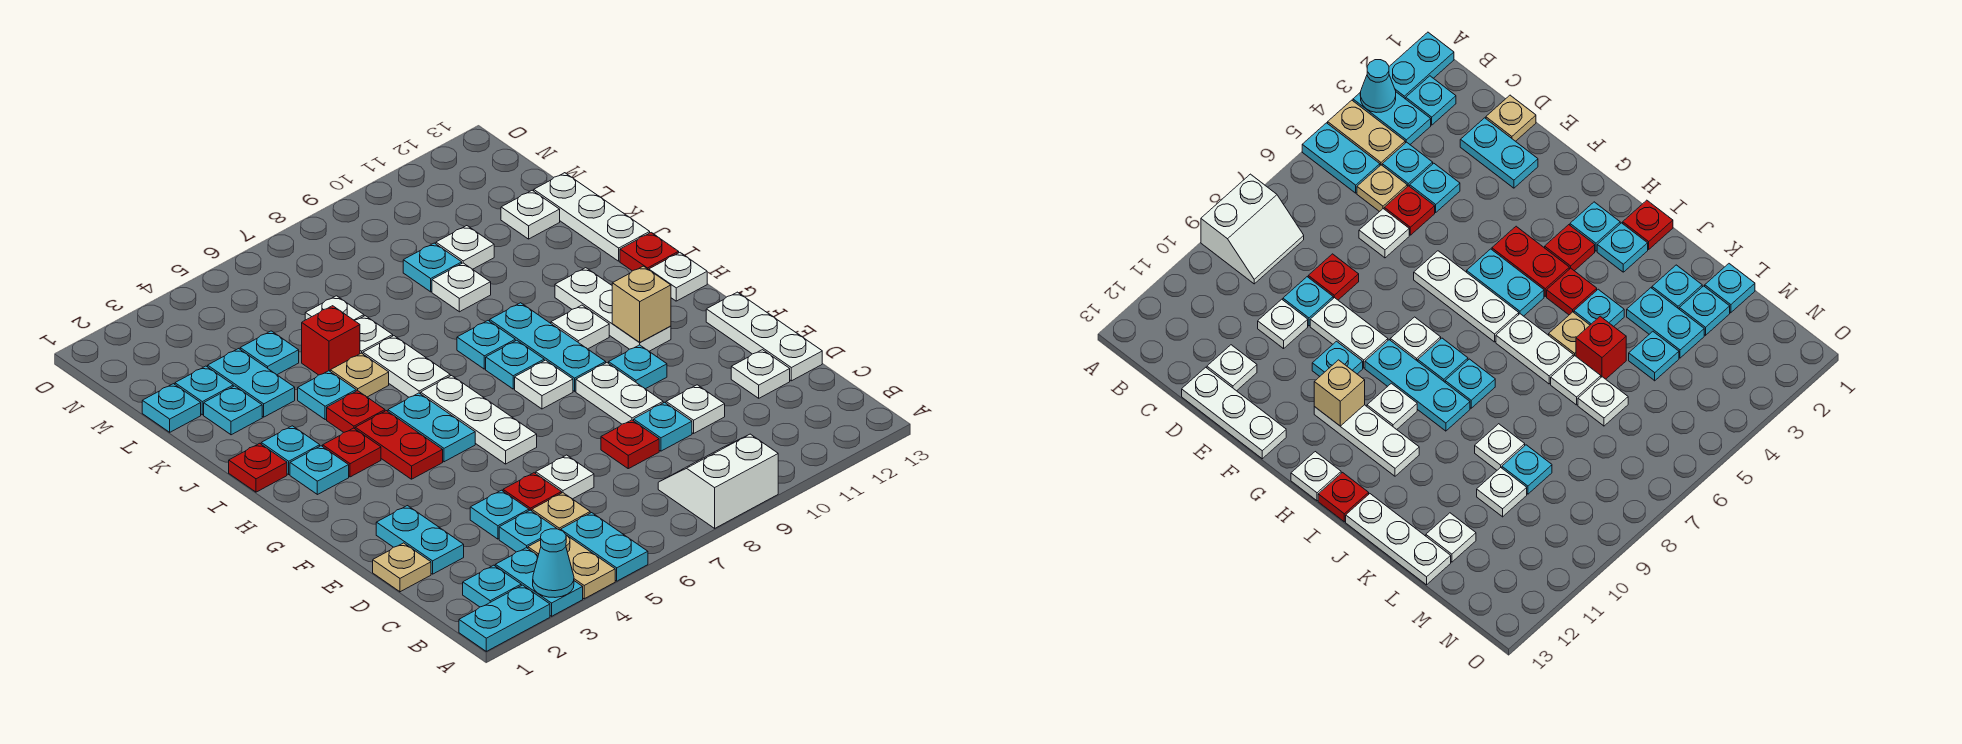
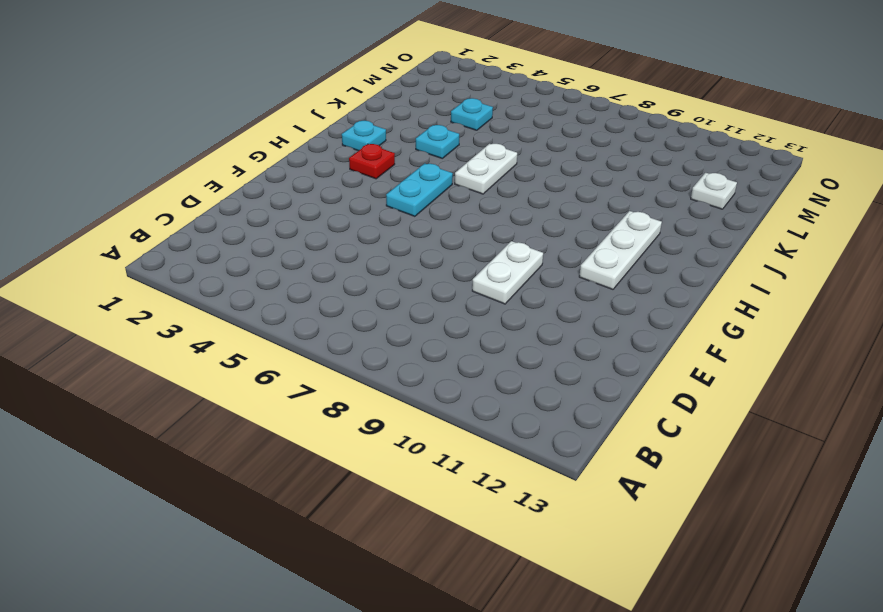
none -> cyan 1x2 plate [459,585,550,651]
none -> cyan 1x2 plate [495,548,583,616]
none -> tan 1x2 plate [528,535,615,599]
none -> cyan 1x2 plate [561,513,648,581]

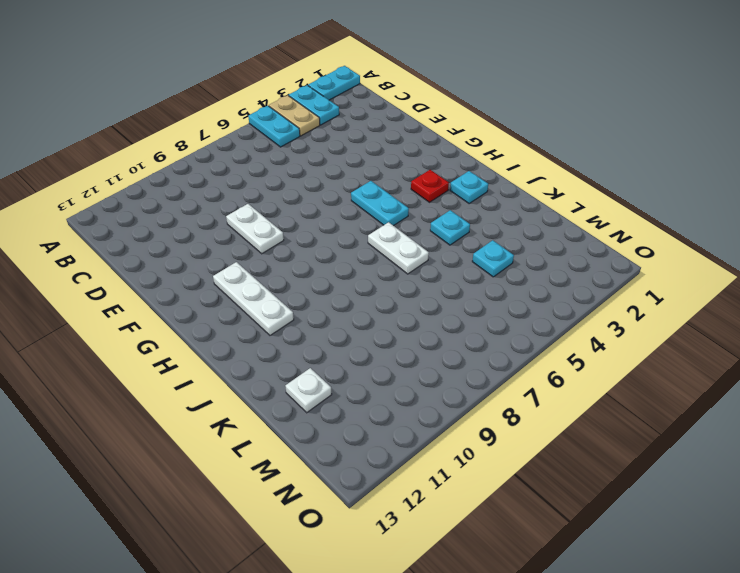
none -> white 2x2 slope [658,434,778,528]
none -> cyan 1x1 plate [463,565,521,607]
none -> cyan 1x1 plate [499,510,557,552]
none -> tan 1x1 plate [532,493,590,530]

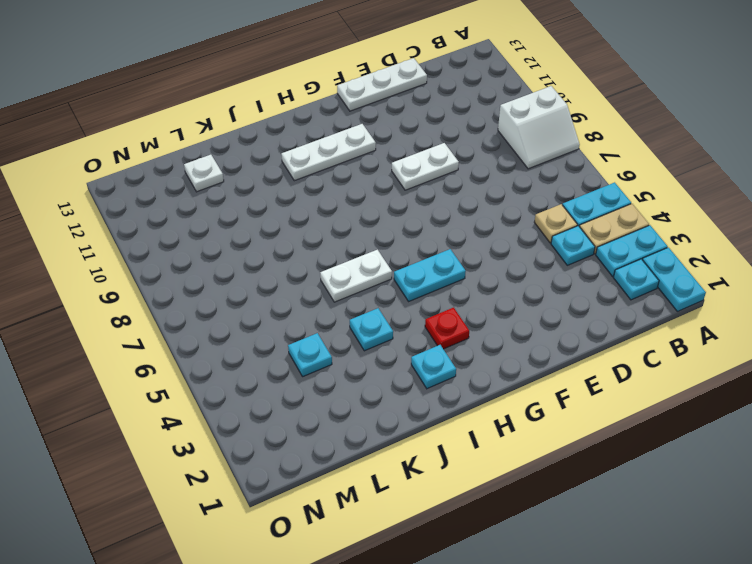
white 2x2 slope [498,86,580,169] -> white 2x2 slope turned to [658,434,778,528]
none -> tan 1x1 plate [373,543,431,592]
none -> cyan 1x2 plate [376,506,464,574]
none -> cyan 1x1 plate [470,490,529,539]
none -> red 1x1 plate [503,473,562,511]

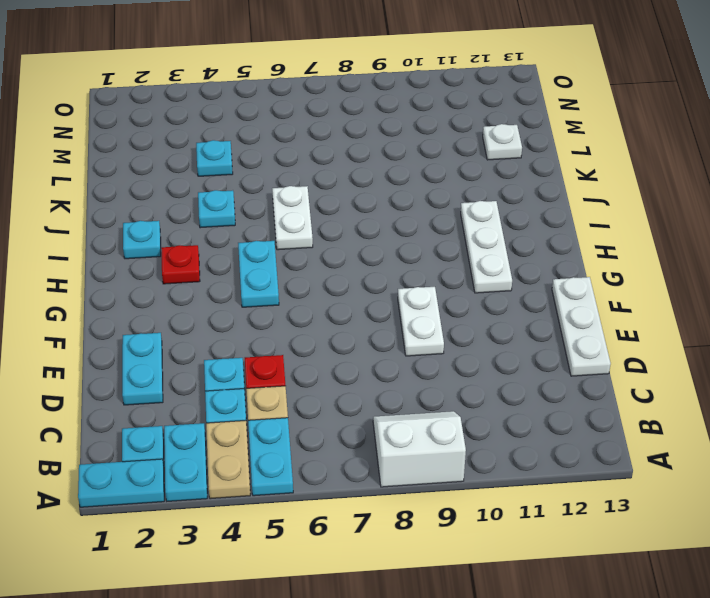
none -> tan 1x1 plate [373,543,431,592]
none -> white 1x1 plate [536,455,594,499]
none -> red 1x1 plate [601,420,659,469]
none -> cyan 1x1 plate [634,402,692,451]

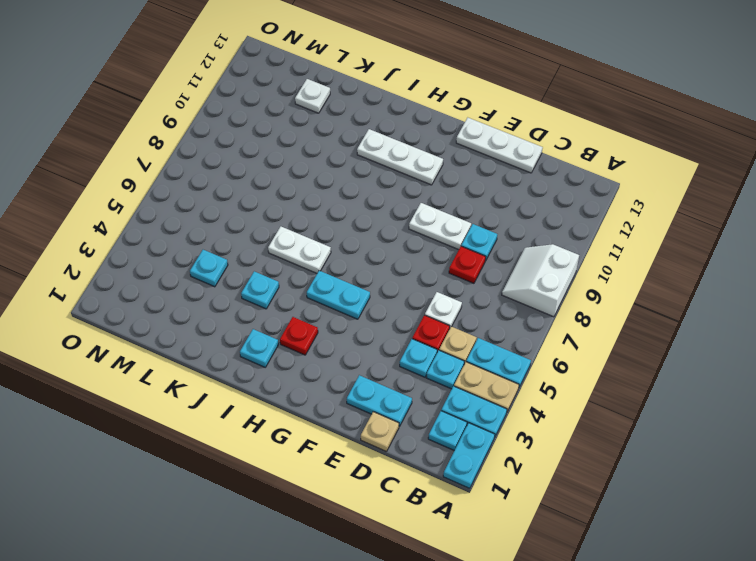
none -> white 1x1 plate [666,385,725,434]
none -> white 1x1 plate [731,350,790,398]
none -> white 1x3 plate [421,376,537,464]
none -> cyan 1x1 plate [609,345,667,389]

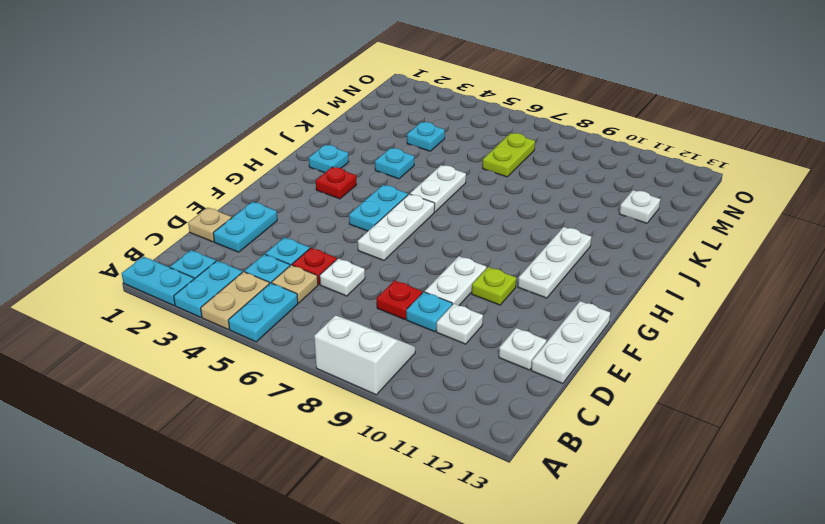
lime 1x1 plate [472,267,516,305] -> cyan 1x1 plate [609,345,667,389]
lime 1x2 plate [482,133,535,177] -> none
none -> red 1x2 plate [355,411,443,479]
none -> white 1x1 plate [515,360,573,409]
none -> cyan 1x3 plate [490,303,606,391]
none -> cyan 1x1 plate [290,446,349,495]

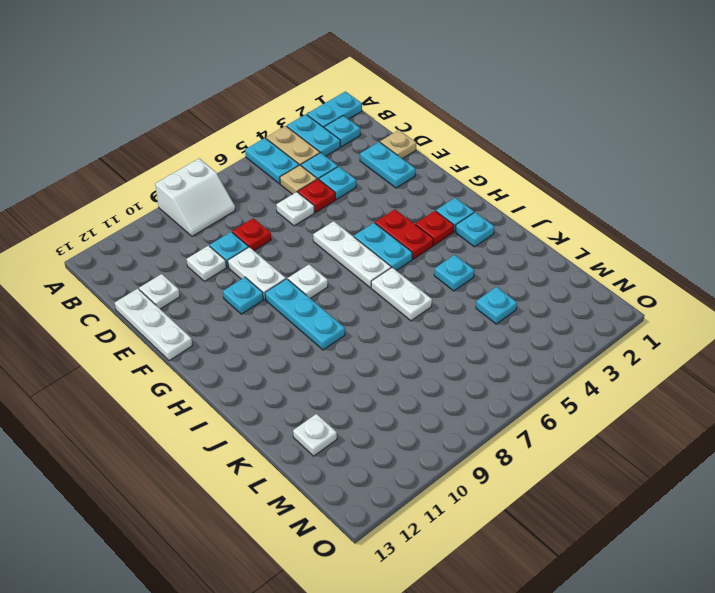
none -> white 1x3 plate [555,268,671,351]
none -> cyan 1x1 plate [486,340,544,389]
none -> white 1x1 plate [551,305,609,349]
none -> white 1x1 plate [649,253,707,301]

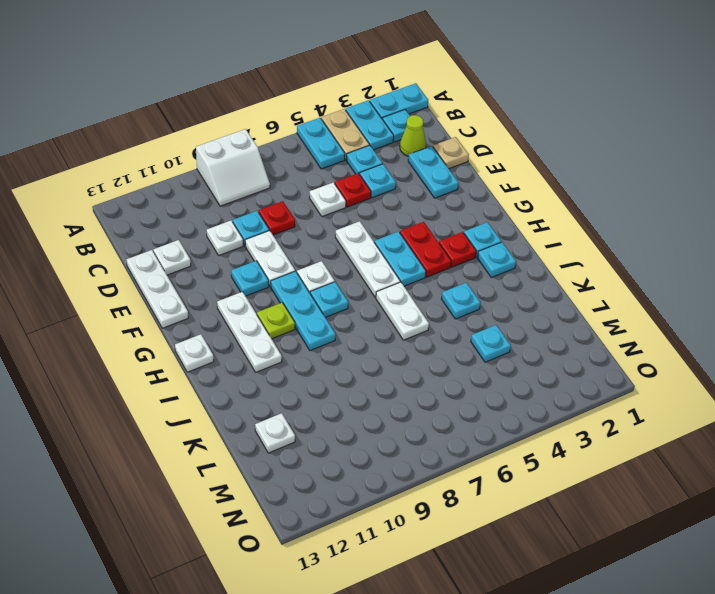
lime 1x1 cone [400,115,426,156] -> none
lime 1x1 plate [257,303,295,339] -> white 1x1 plate [551,305,609,349]
none -> tan 1x1 plate [532,493,590,530]
none -> red 1x1 plate [229,443,287,492]
none -> red 1x1 plate [327,391,385,432]
none -> cyan 1x1 plate [457,321,515,369]

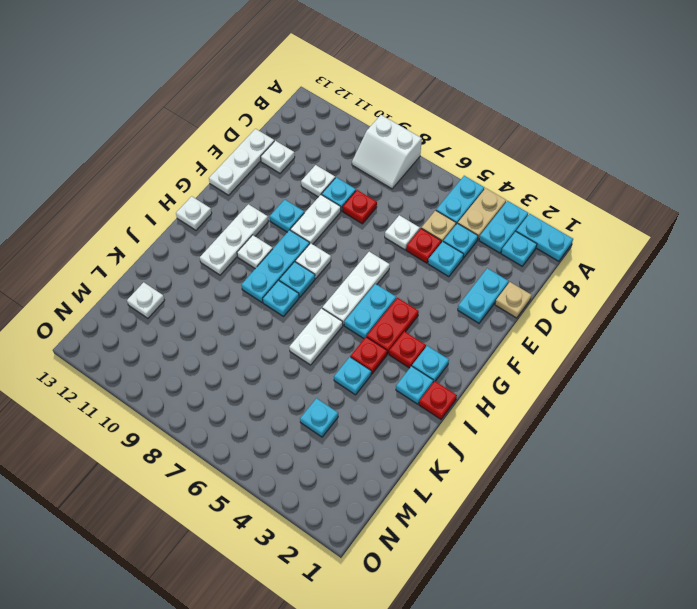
none -> red 1x1 plate [620,233,679,271]
none -> tan 1x1 plate [330,353,389,397]
none -> white 1x3 plate [534,173,650,261]
none -> cyan 1x1 plate [204,386,262,435]

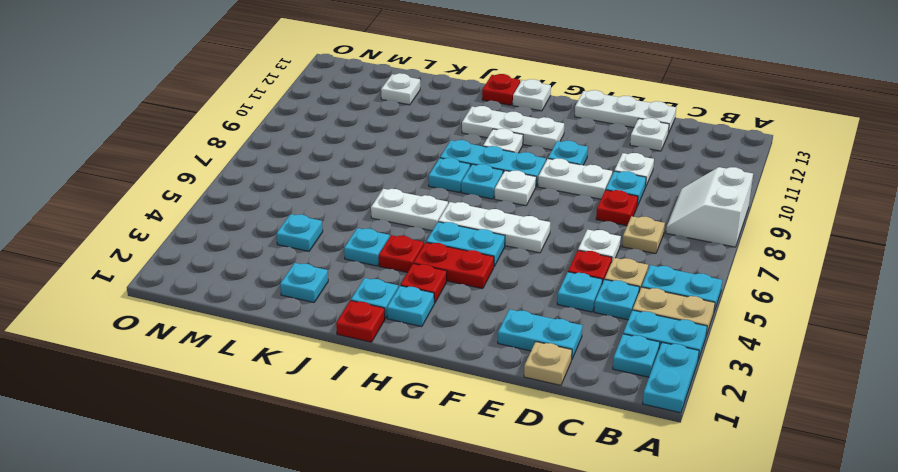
tan 1x1 plate [622,216,665,254] -> tan 1x1 plate moved to [330,353,389,397]
none -> white 1x3 plate [534,173,650,261]
none -> cyan 1x2 plate [208,349,295,417]
none -> red 1x1 brick [302,306,360,375]
none -> white 1x1 plate [354,316,393,354]

